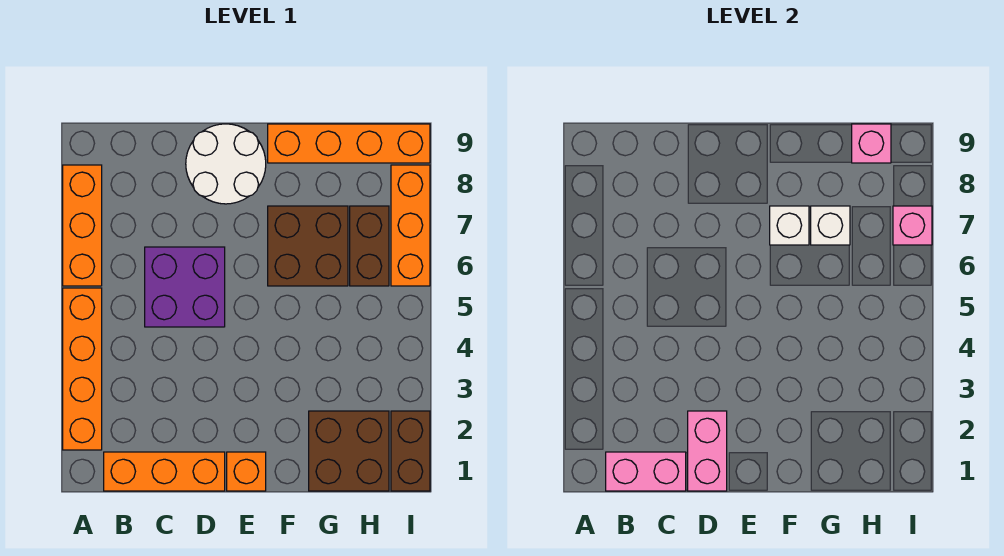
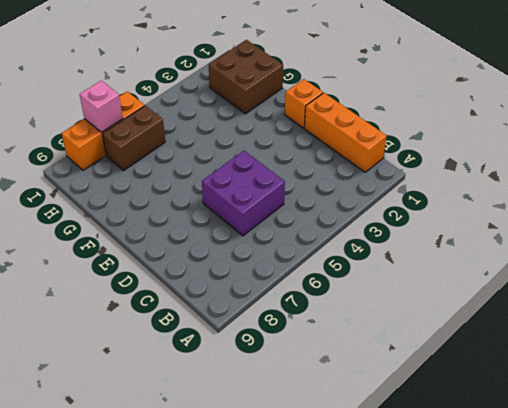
none -> orange 1x4 brick [63,288,102,450]
none -> orange 1x3 brick [63,165,102,286]
none -> white 2x2 round brick [186,124,266,204]

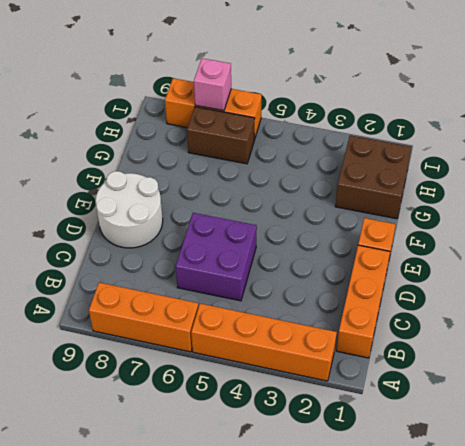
none -> brown 2x2 brick [268,206,348,286]
none -> orange 1x4 brick [268,124,430,163]
none -> brown 1x2 brick [391,411,430,491]

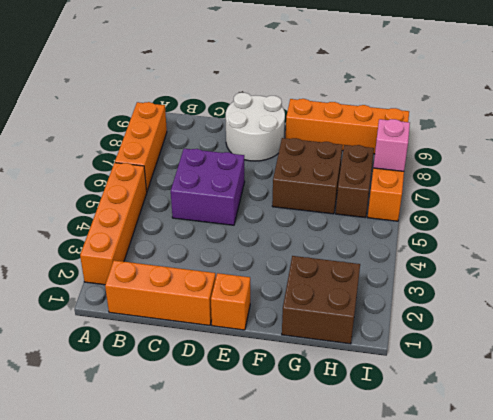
none -> brown 1x2 brick [391,411,430,491]
none -> pink 1x2 brick [606,452,686,491]
none -> pink 1x2 brick [688,411,727,491]

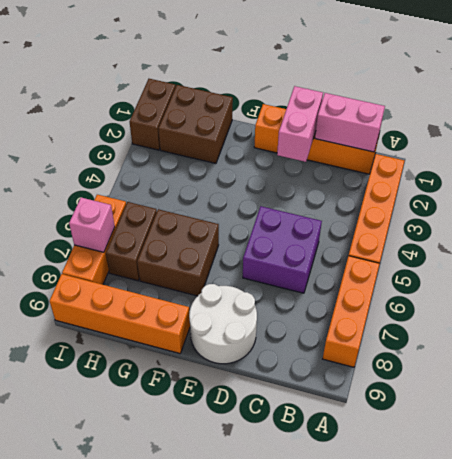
none -> white 1x1 brick [770,206,809,245]
none -> white 1x1 brick [811,206,850,245]
none -> pink 1x1 brick [852,124,891,163]

